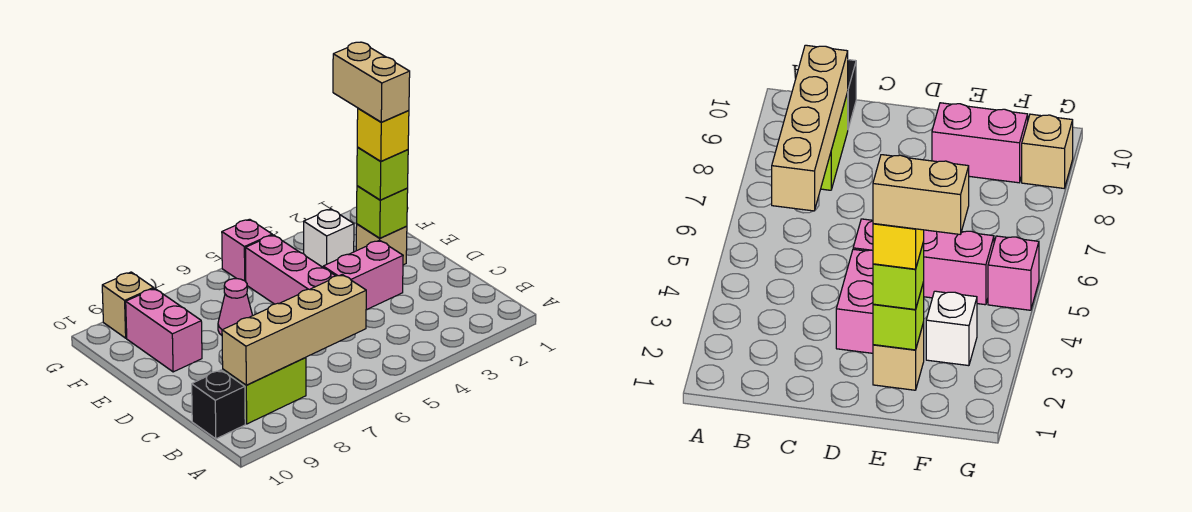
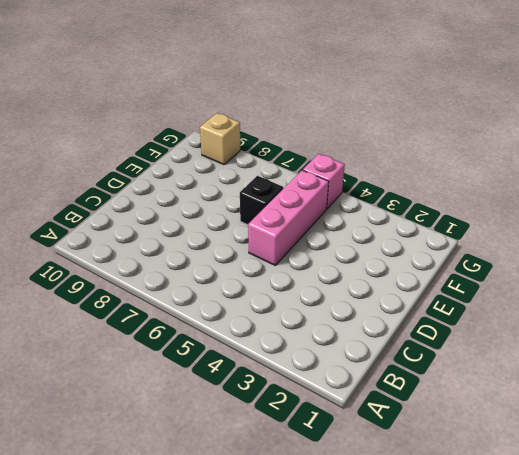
black 1x1 brick [240,176,283,225] -> black 1x1 brick moved to [192,370,245,439]
none -> lime 1x2 brick [223,358,306,424]
none -> pink 1x2 brick [323,240,403,310]
none -> tan 1x1 brick [356,224,407,265]

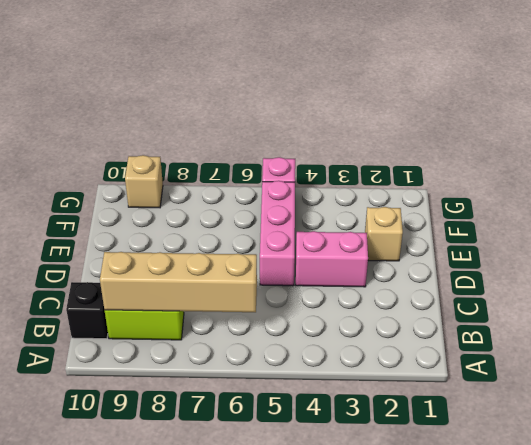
none -> pink 1x1 cone [218,279,253,335]
none -> pink 1x2 brick [126,288,202,372]
none -> white 1x1 brick [304,209,354,267]

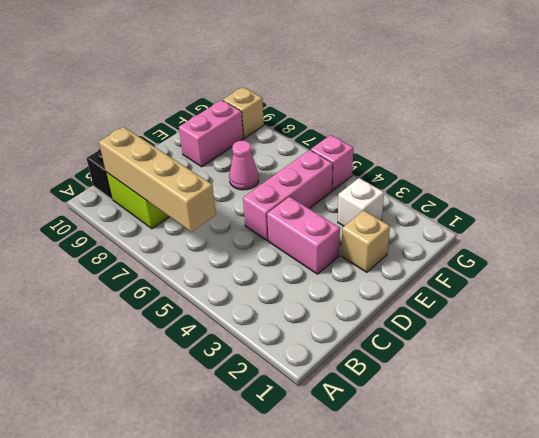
none -> lime 1x1 brick [357,186,408,238]
none -> lime 1x1 brick [357,147,408,200]
none -> yellow 1x1 brick [357,108,409,161]

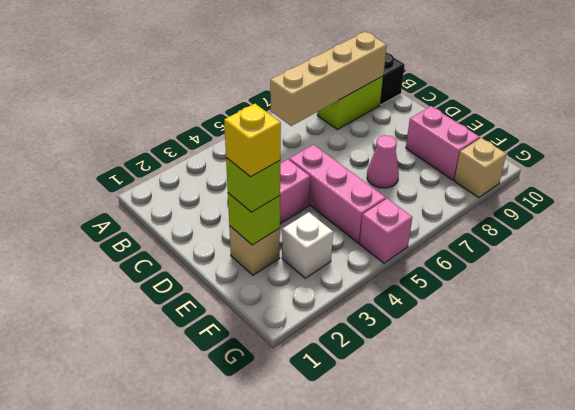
none -> tan 1x2 brick [333,42,410,122]

